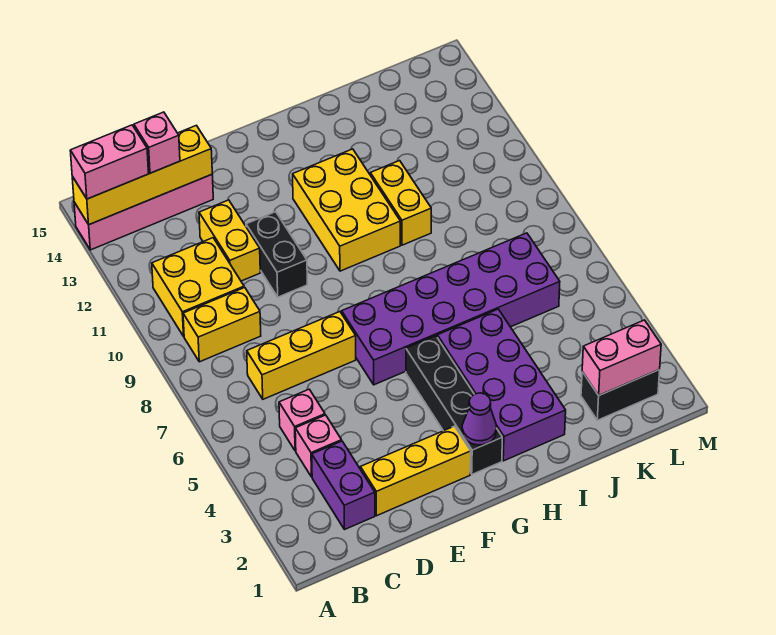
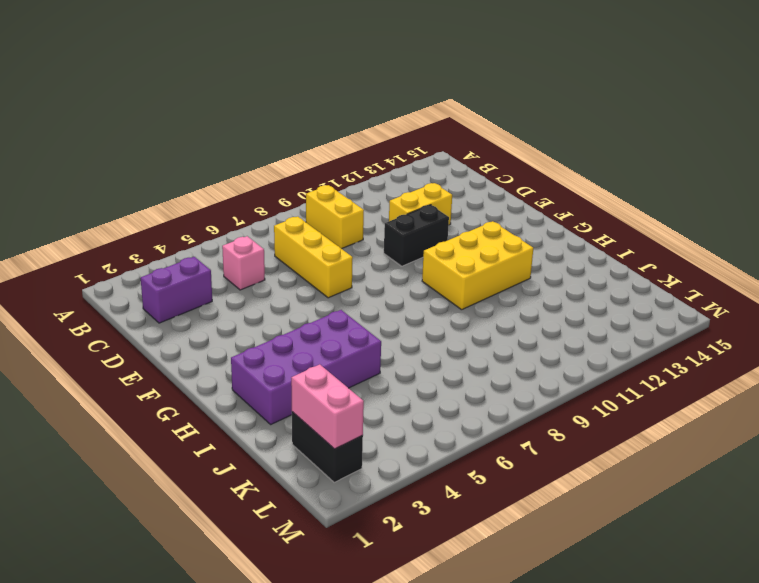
none -> pink 1x4 brick [74,175,213,250]
none -> yellow 2x2 brick [152,238,244,336]
none -> pink 1x1 brick [295,415,342,477]

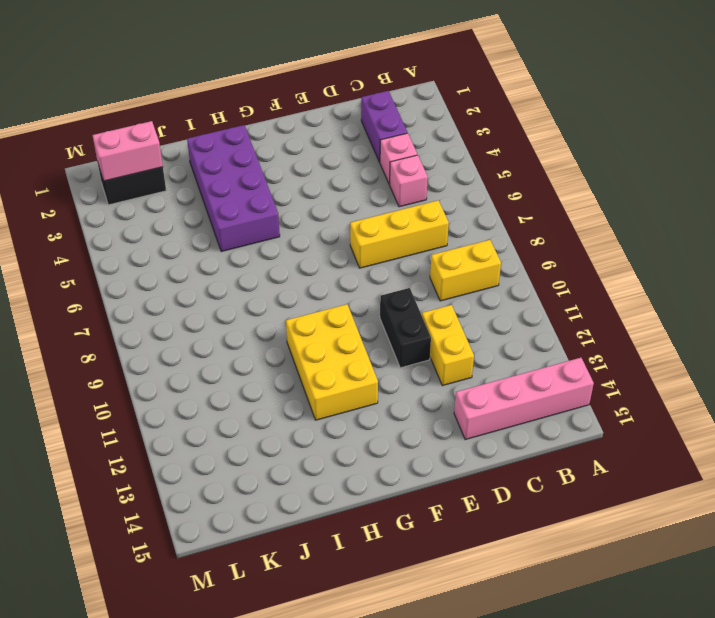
none -> yellow 2x2 brick [152,238,244,336]
none -> yellow 1x3 brick [360,426,471,516]
none -> purple 2x6 brick [342,233,560,385]

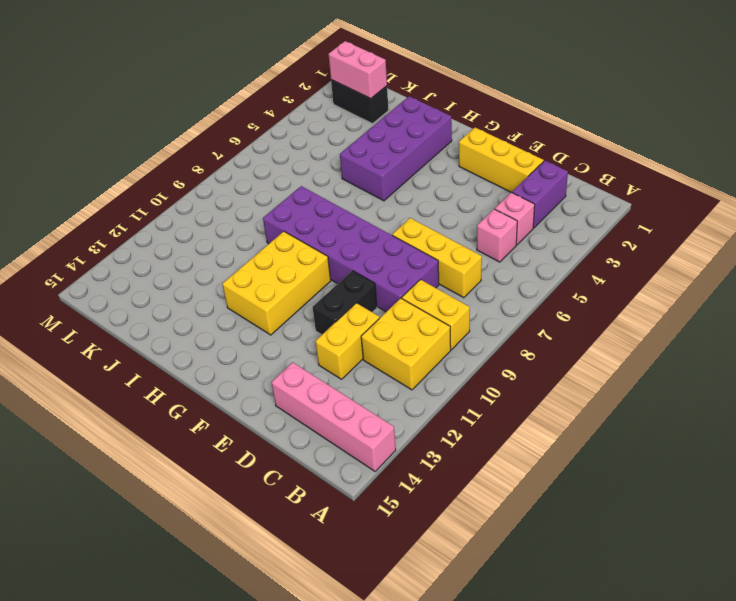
purple 2x6 brick [263,186,439,312] -> purple 2x6 brick moved to [342,233,560,385]
none -> black 1x4 brick [406,336,502,474]
none -> yellow 1x2 brick [370,161,431,245]
none -> yellow 1x4 brick [72,125,212,225]

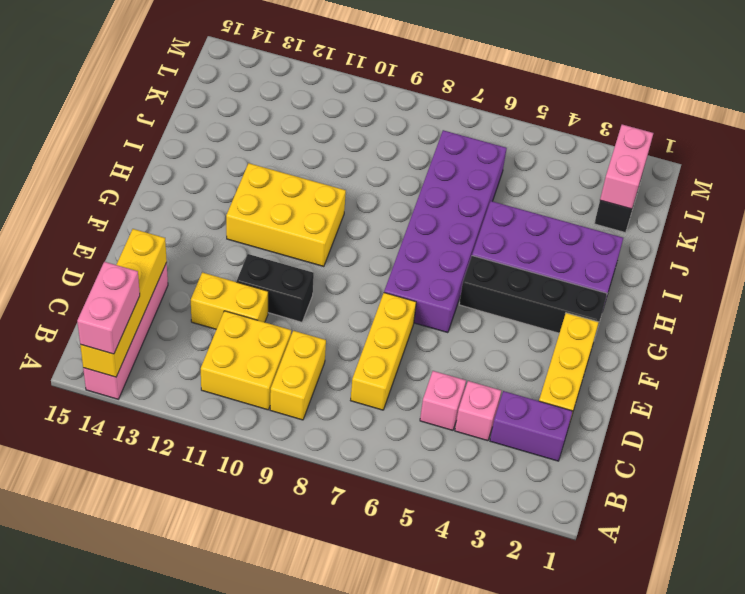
none -> yellow 1x2 brick [370,161,431,245]
none -> purple 1x1 cone [462,393,496,445]
none -> pink 1x1 brick [134,112,180,173]

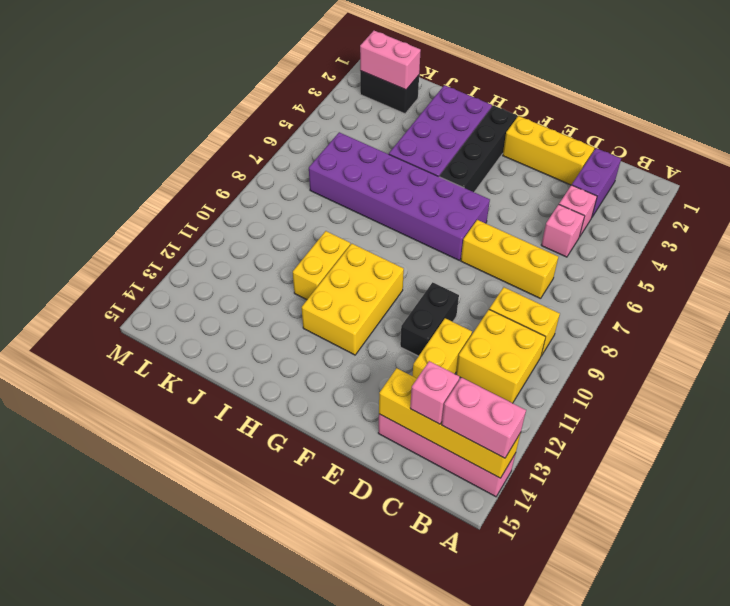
none -> purple 1x1 cone [462,393,496,445]

